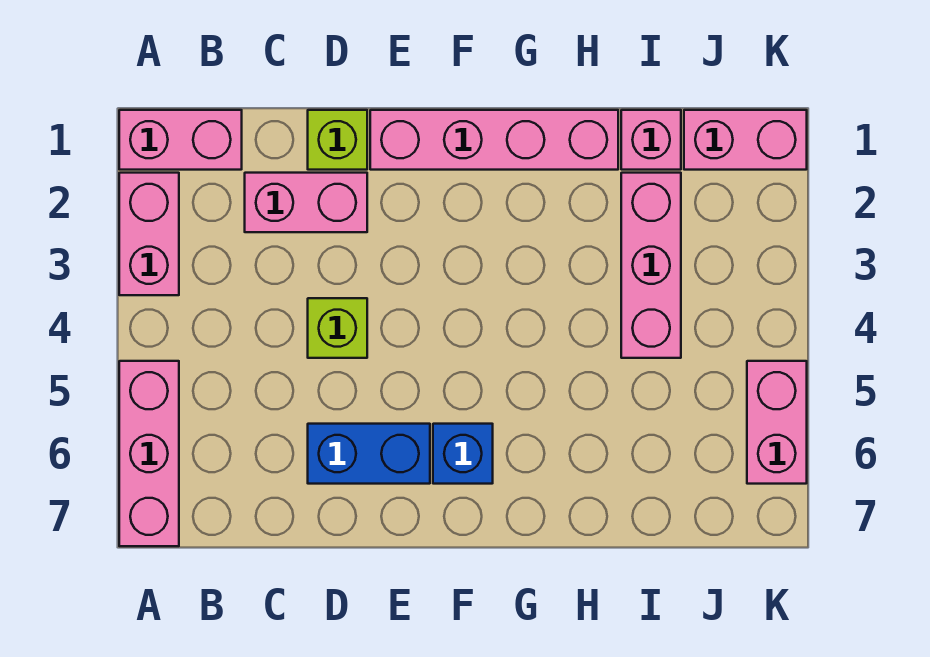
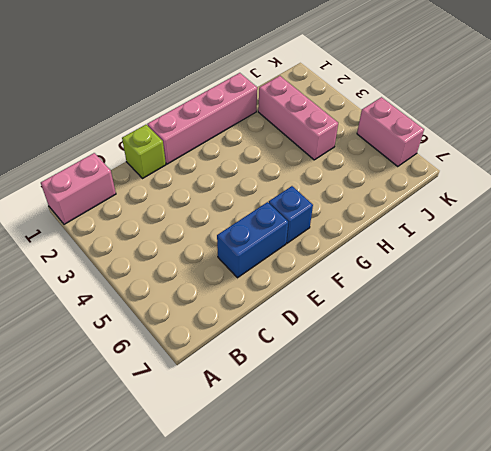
none -> pink 1x2 brick [119,173,179,295]
none -> pink 1x3 brick [119,361,179,546]
none -> pink 1x2 brick [245,173,367,232]

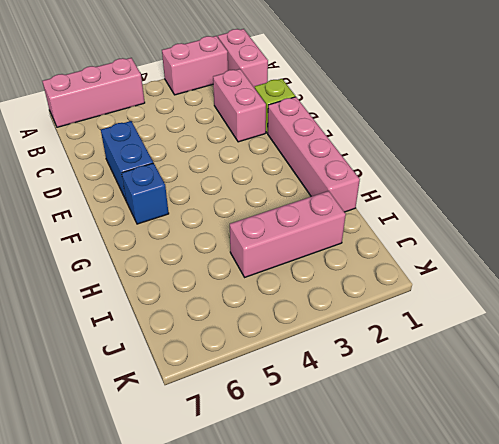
none -> lime 1x1 brick [308,298,367,358]
none -> pink 1x1 brick [621,110,681,170]
none -> pink 1x2 brick [684,110,807,170]

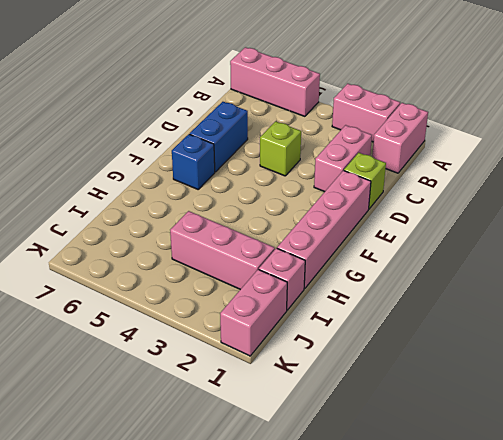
none -> pink 1x2 brick [747,361,807,484]

